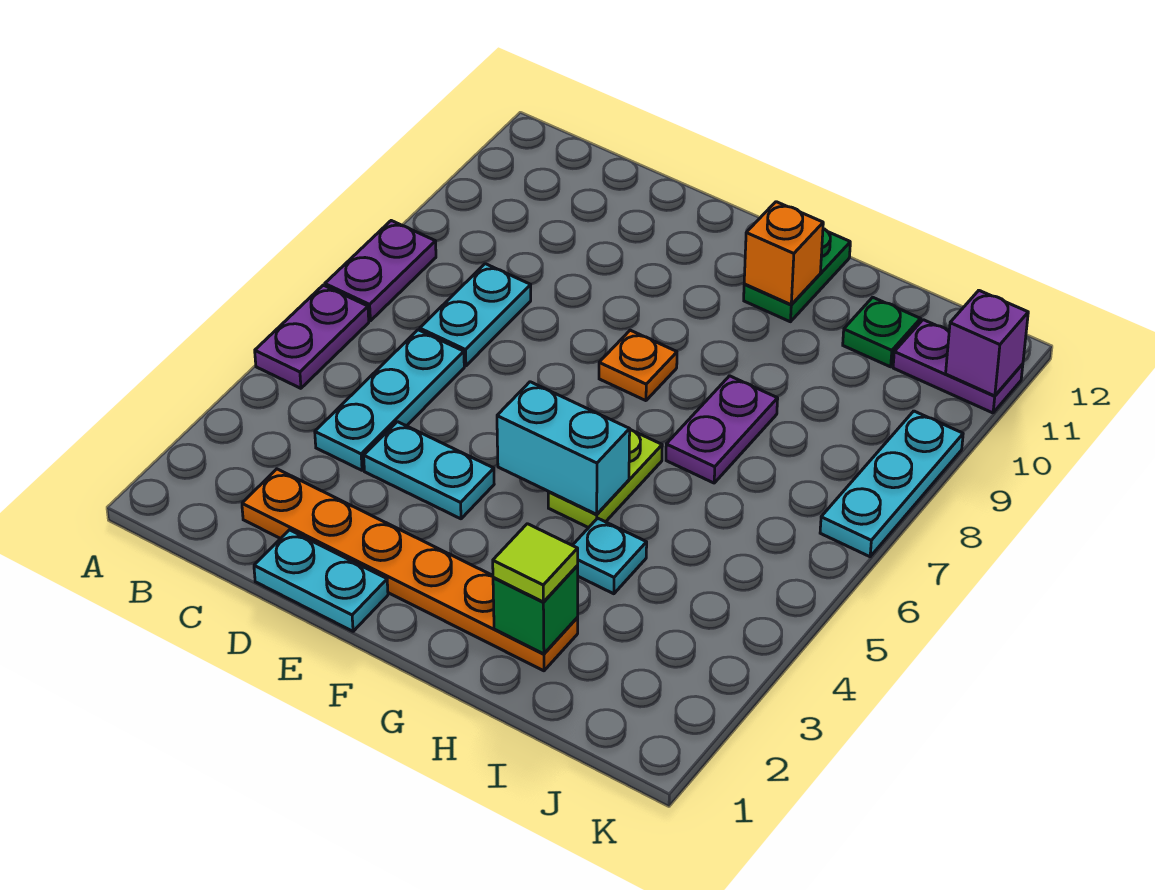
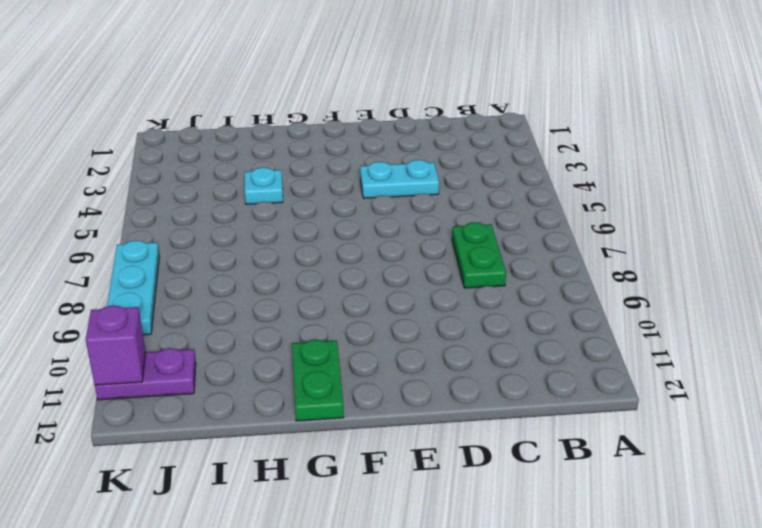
green 1x2 plate [452,222,506,288] -> cyan 1x2 plate [420,264,531,366]
none -> purple 1x2 plate [255,285,369,388]
none -> purple 1x2 plate [325,221,436,321]
none -> orange 1x6 plate [242,469,578,671]

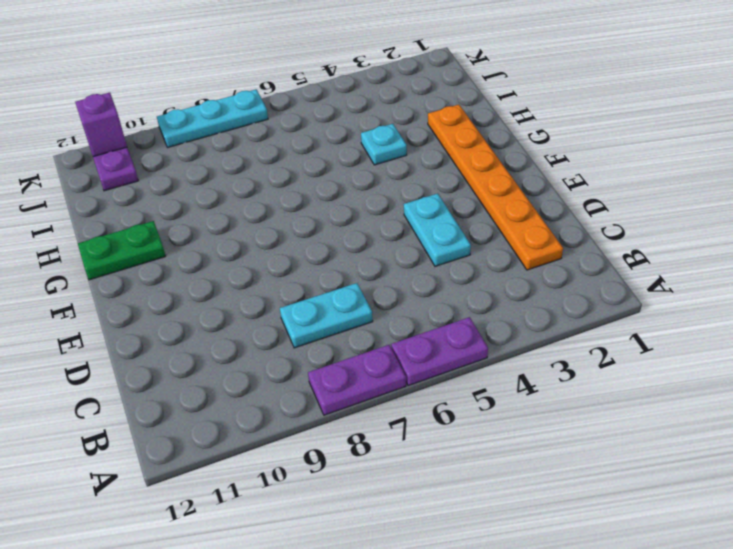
none -> cyan 1x3 plate [315,330,464,470]
none -> cyan 1x2 plate [254,530,388,631]
none -> orange 1x1 plate [599,330,677,401]

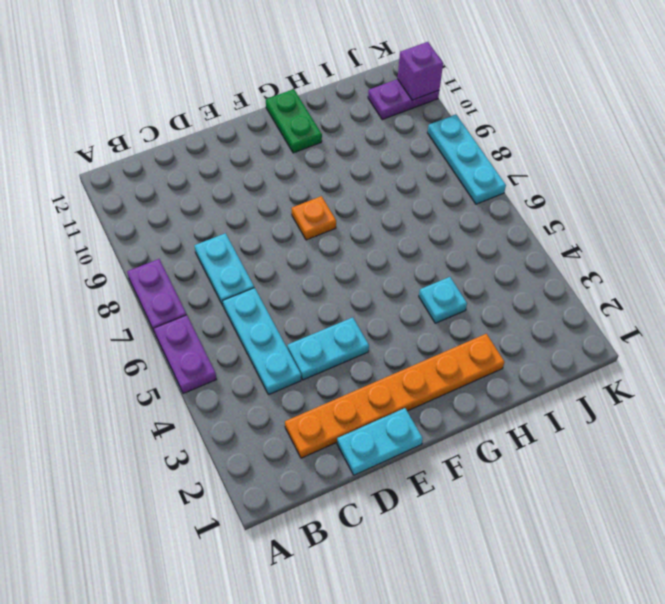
none -> lime 1x2 plate [548,430,662,528]
none -> purple 1x2 plate [666,376,778,483]
none -> green 1x1 plate [843,297,920,367]

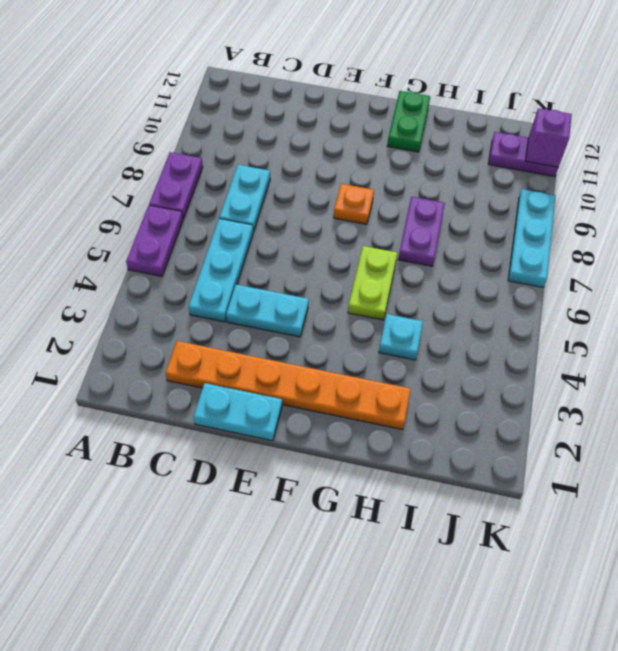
none -> green 1x1 plate [843,297,920,367]
none -> cyan 1x2 brick [497,382,630,514]
none -> orange 1x1 brick [744,202,823,305]

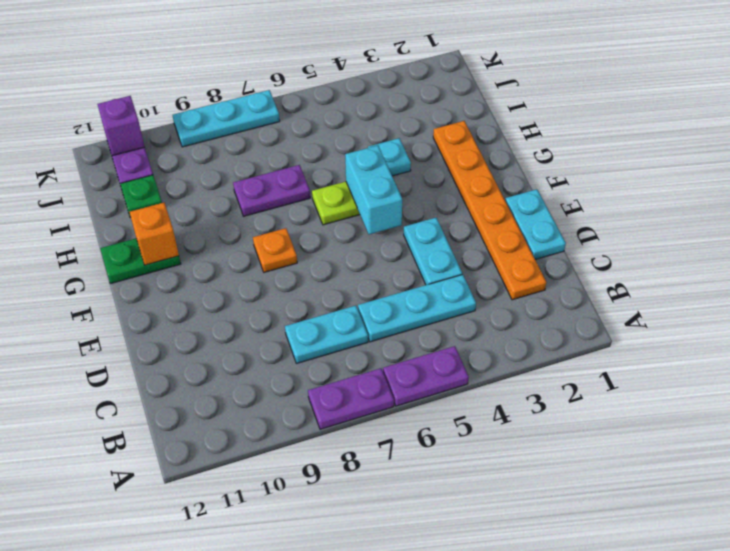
none -> green 1x1 brick [493,566,578,654]
none -> lime 1x1 tile [493,524,578,602]

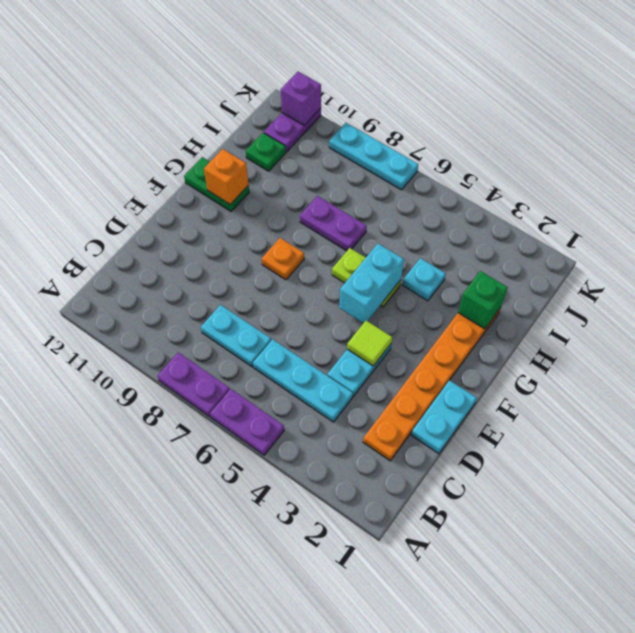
lime 1x1 tile [347,321,392,366] -> lime 1x1 tile moved to [493,524,578,602]

